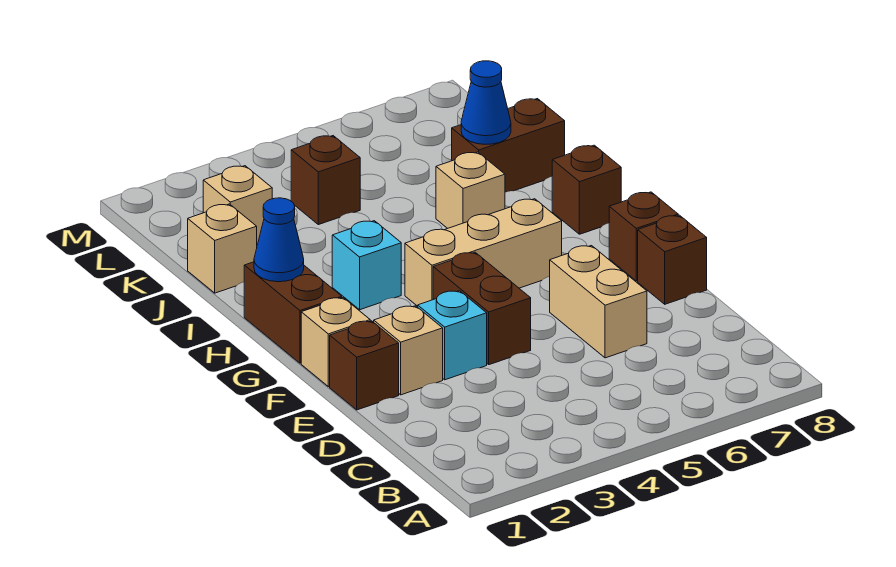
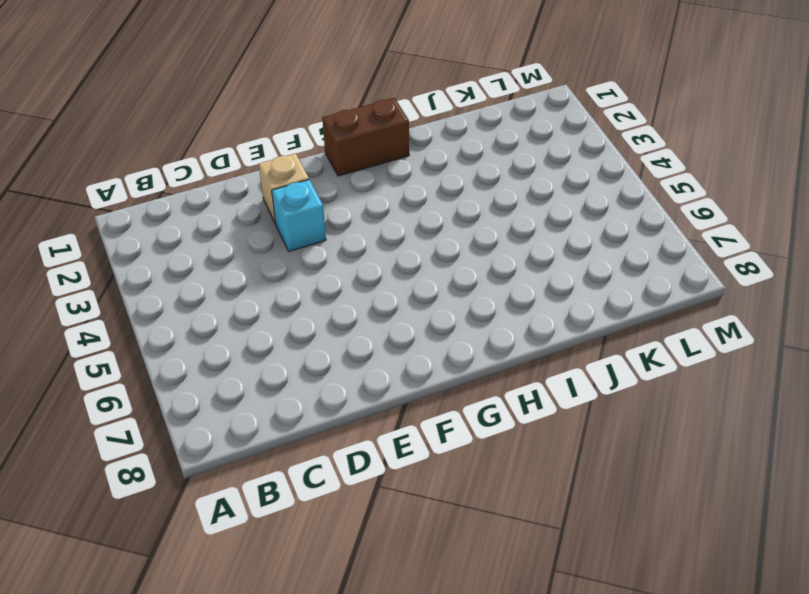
none -> tan 1x2 brick [550,246,647,358]
none -> brown 1x1 brick [330,321,399,410]
none -> brown 1x2 brick [433,252,531,365]

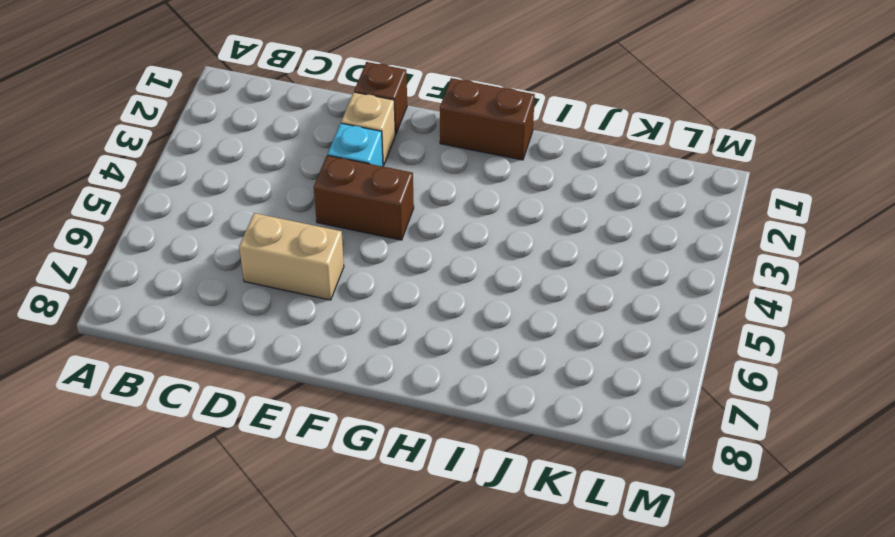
none -> brown 1x1 brick [638,215,707,304]
none -> tan 1x1 brick [301,298,370,387]
none -> brown 1x1 brick [609,192,678,281]

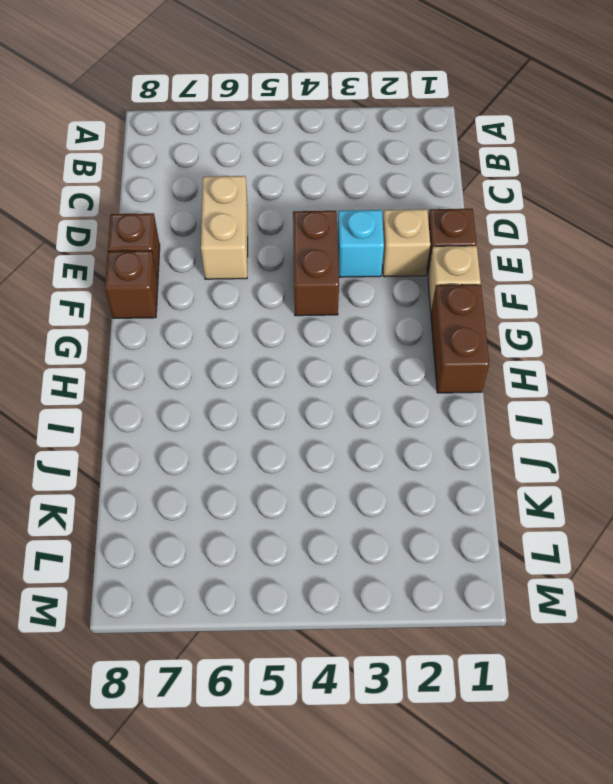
none -> tan 1x3 brick [405,199,562,306]
none -> cyan 1x1 brick [332,221,401,310]
none -> brown 1x1 brick [552,145,621,234]

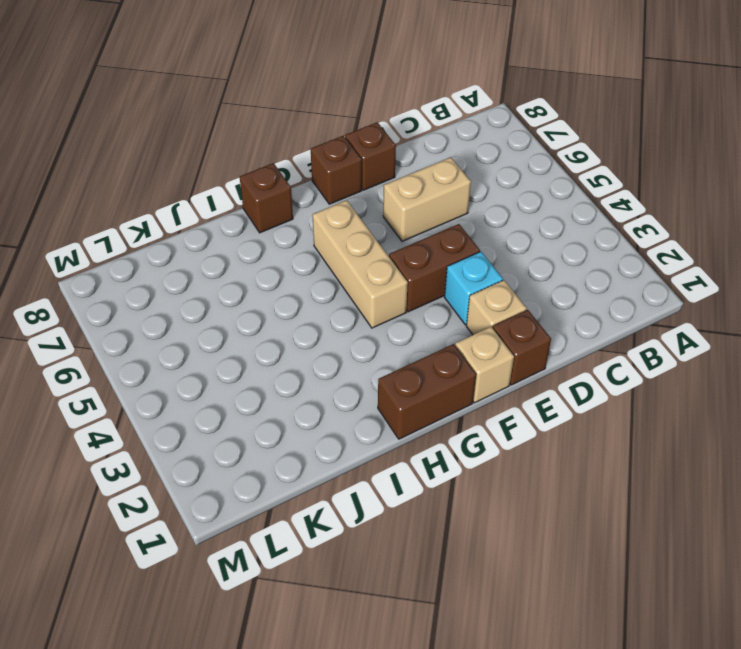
none -> cyan 1x1 brick [332,221,401,310]
none -> tan 1x1 brick [436,152,505,228]
none -> tan 1x1 brick [188,204,257,293]

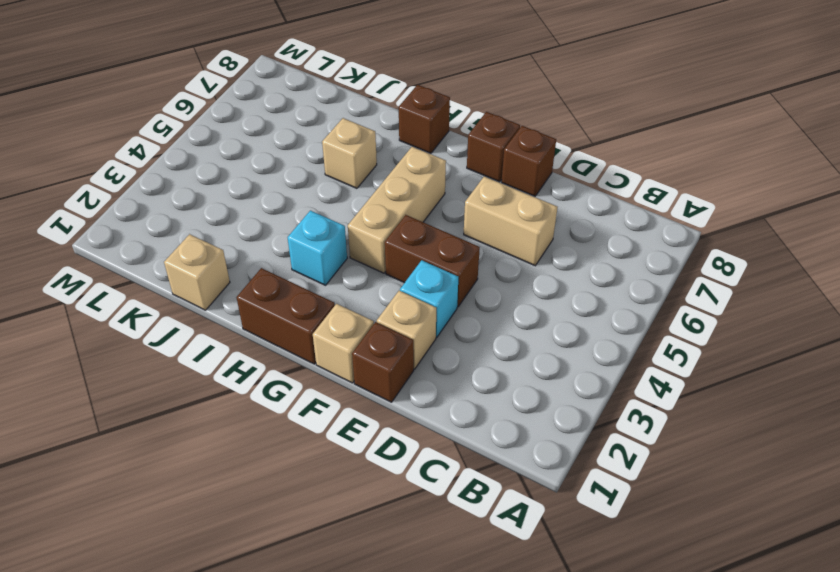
none -> brown 1x2 brick [452,99,565,192]
none -> tan 1x1 brick [203,166,272,244]
none -> brown 1x1 brick [291,136,360,225]

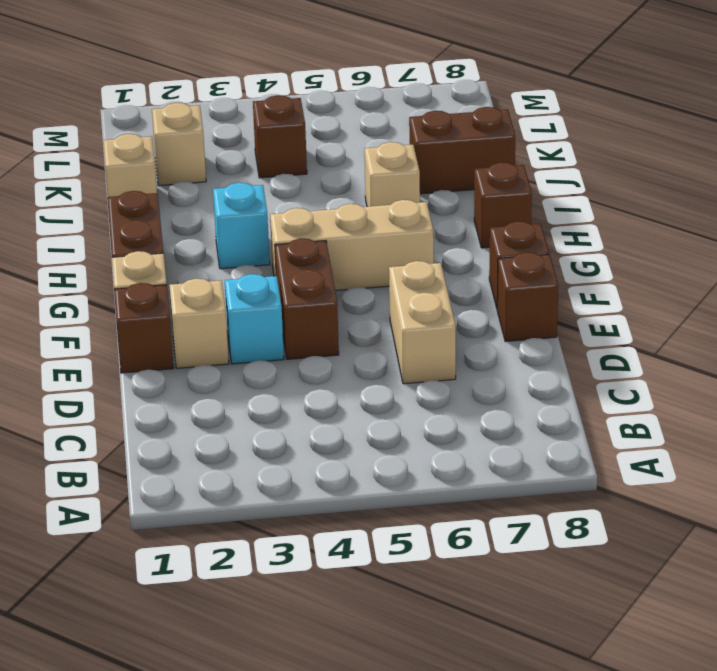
none -> blue 1x1 cone [254,198,304,282]
none -> blue 1x1 cone [461,61,511,144]

